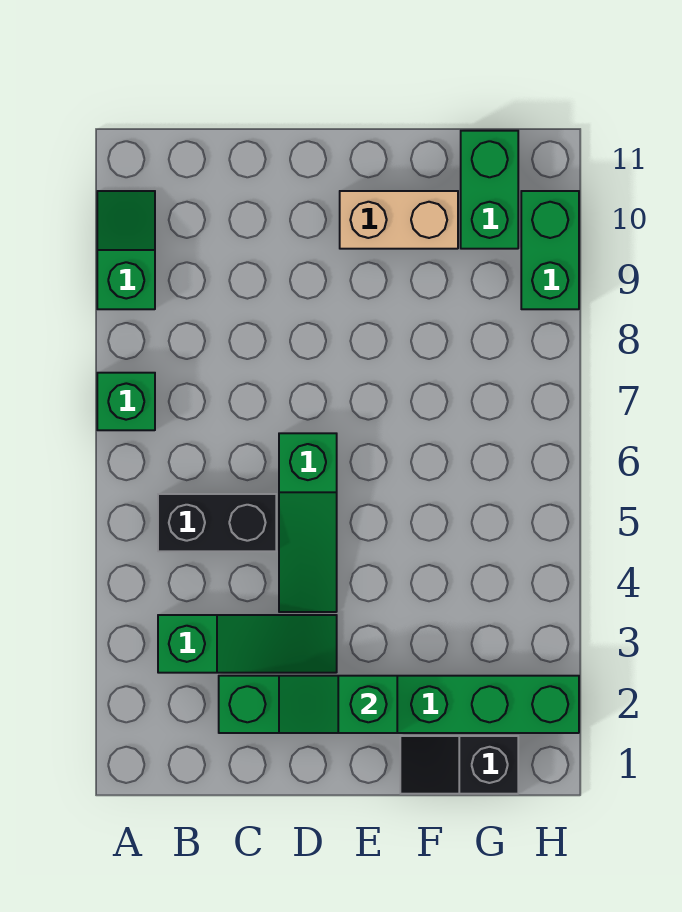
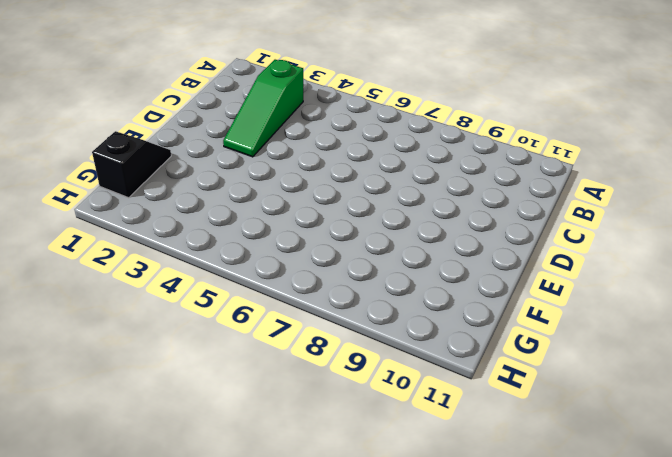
none -> green 1x1 brick [97,373,155,430]
none -> green 1x2 slope [97,191,155,309]

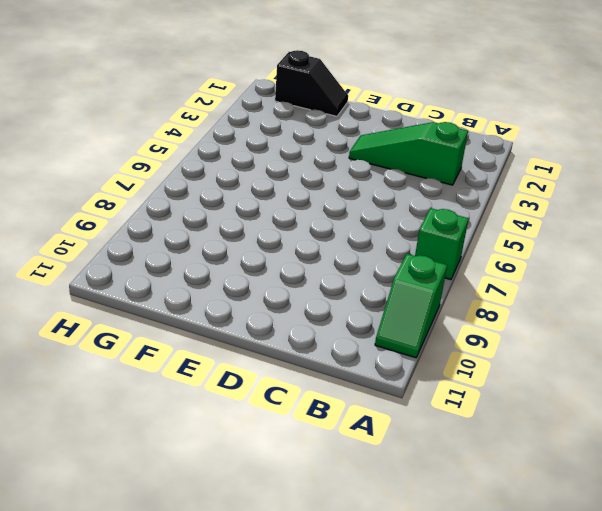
none -> black 1x2 brick [158,494,276,551]
none -> green 1x6 brick [219,676,579,733]

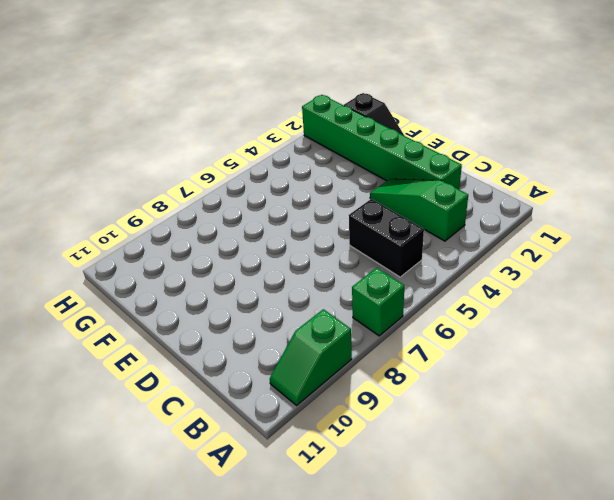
none -> green 1x3 slope [279,433,337,612]
none -> tan 1x2 brick [340,191,458,249]

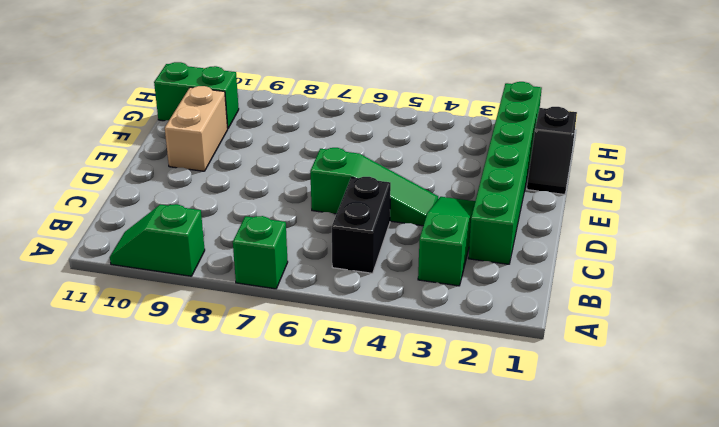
none -> green 1x2 brick [521,191,579,309]
none -> green 1x2 slope [279,676,397,733]

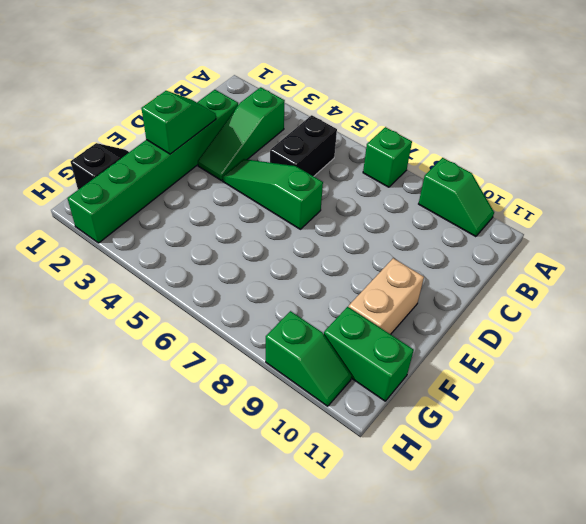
green 1x2 slope [266,311,352,406] -> green 1x2 brick [521,191,579,309]

